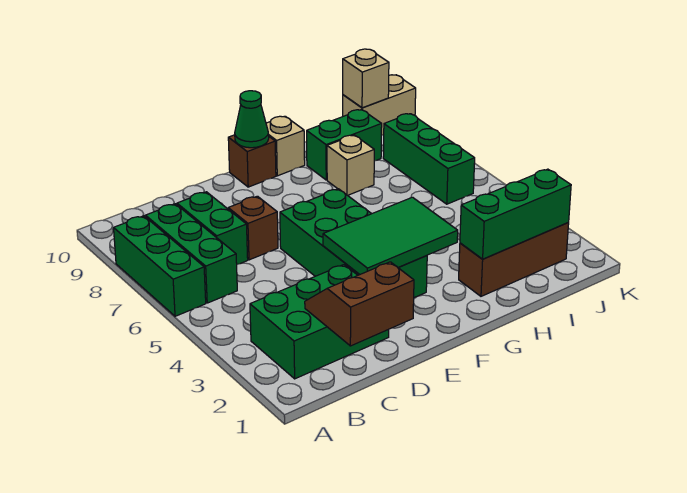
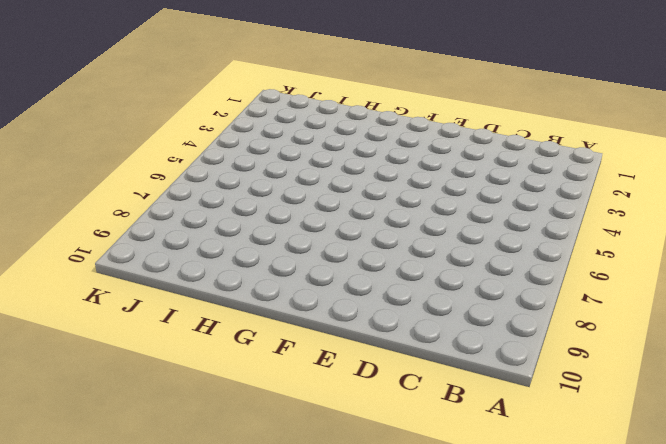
none -> green 1x3 brick [114,216,206,316]
none -> green 2x3 brick [250,265,389,379]
none -> green 1x3 brick [146,204,237,303]

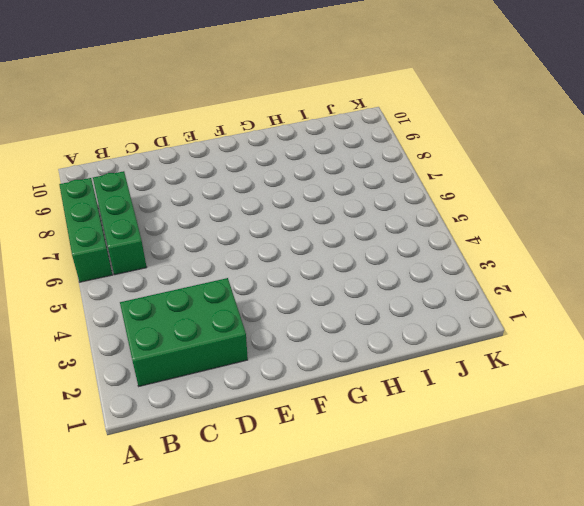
none -> green 1x2 brick [177,192,248,264]
none -> brown 1x1 brick [228,196,278,260]
none -> green 2x4 brick [280,189,427,298]

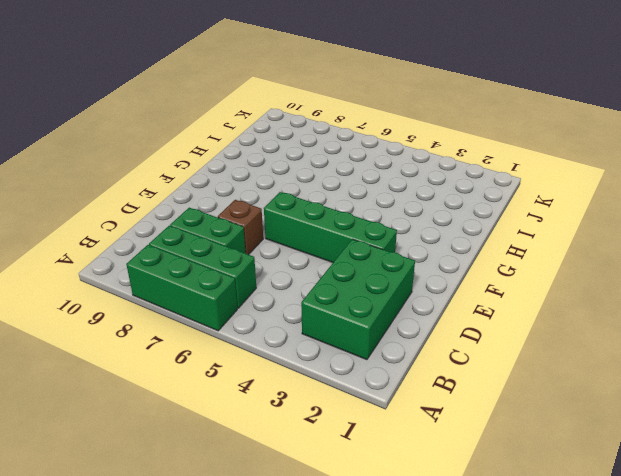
green 1x4 brick [264,192,397,262] -> green 2x4 brick [280,189,427,298]
none -> brown 1x1 brick [228,135,276,187]
none -> tan 1x1 brick [266,116,305,176]
none -> brown 1x3 brick [459,223,569,296]

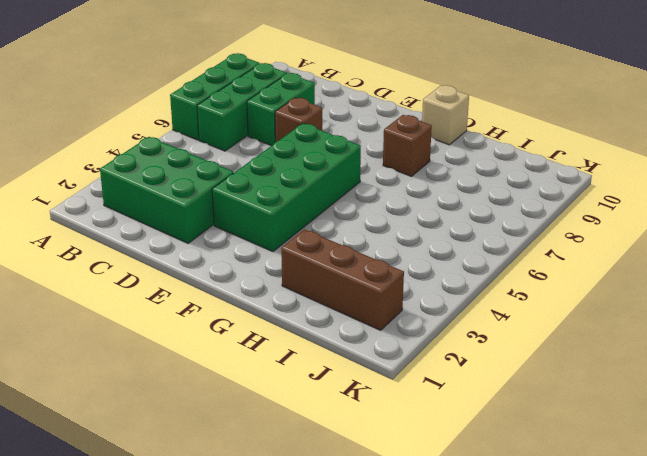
brown 1x1 brick [383,115,432,176] -> brown 1x1 brick moved to [228,135,276,187]
none -> tan 1x1 brick [327,135,374,195]
none -> green 1x2 brick [307,110,382,180]
none -> green 1x3 brick [383,114,475,204]

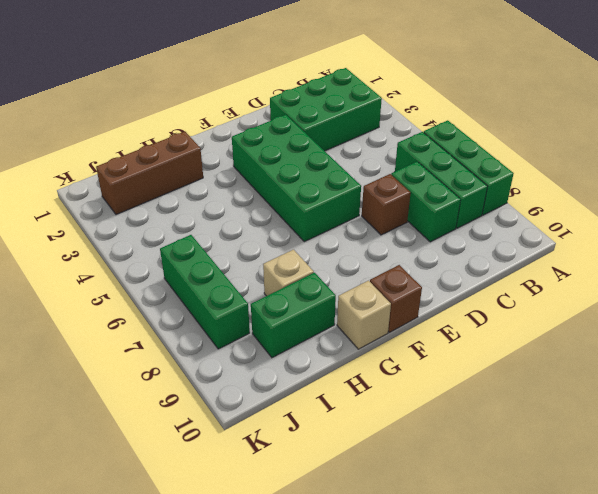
none -> tan 1x2 brick [343,75,416,135]
none -> brown 2x2 slope [305,262,414,346]
none -> green 2x3 tile [323,197,458,274]

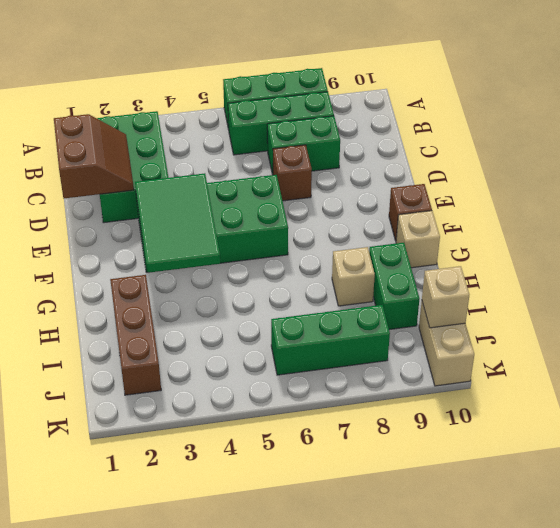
none -> green 1x1 cone [235,91,269,148]
none -> green 1x3 brick [460,169,571,259]

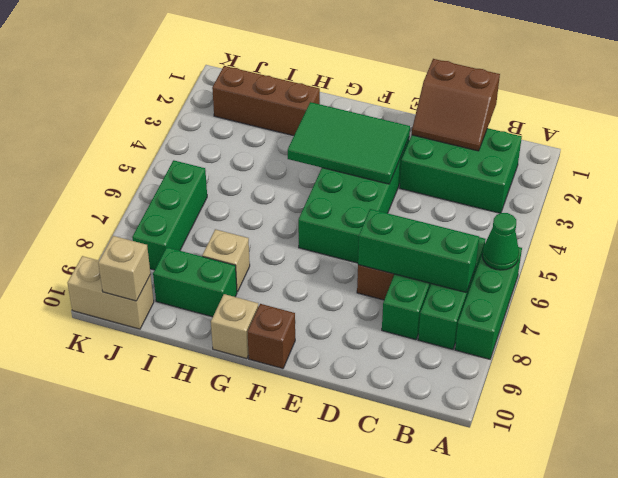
green 1x1 cone [482,213,519,270] -> green 1x1 cone moved to [235,91,269,148]
green 1x3 brick [358,209,479,292] -> green 1x3 brick moved to [460,169,571,259]

